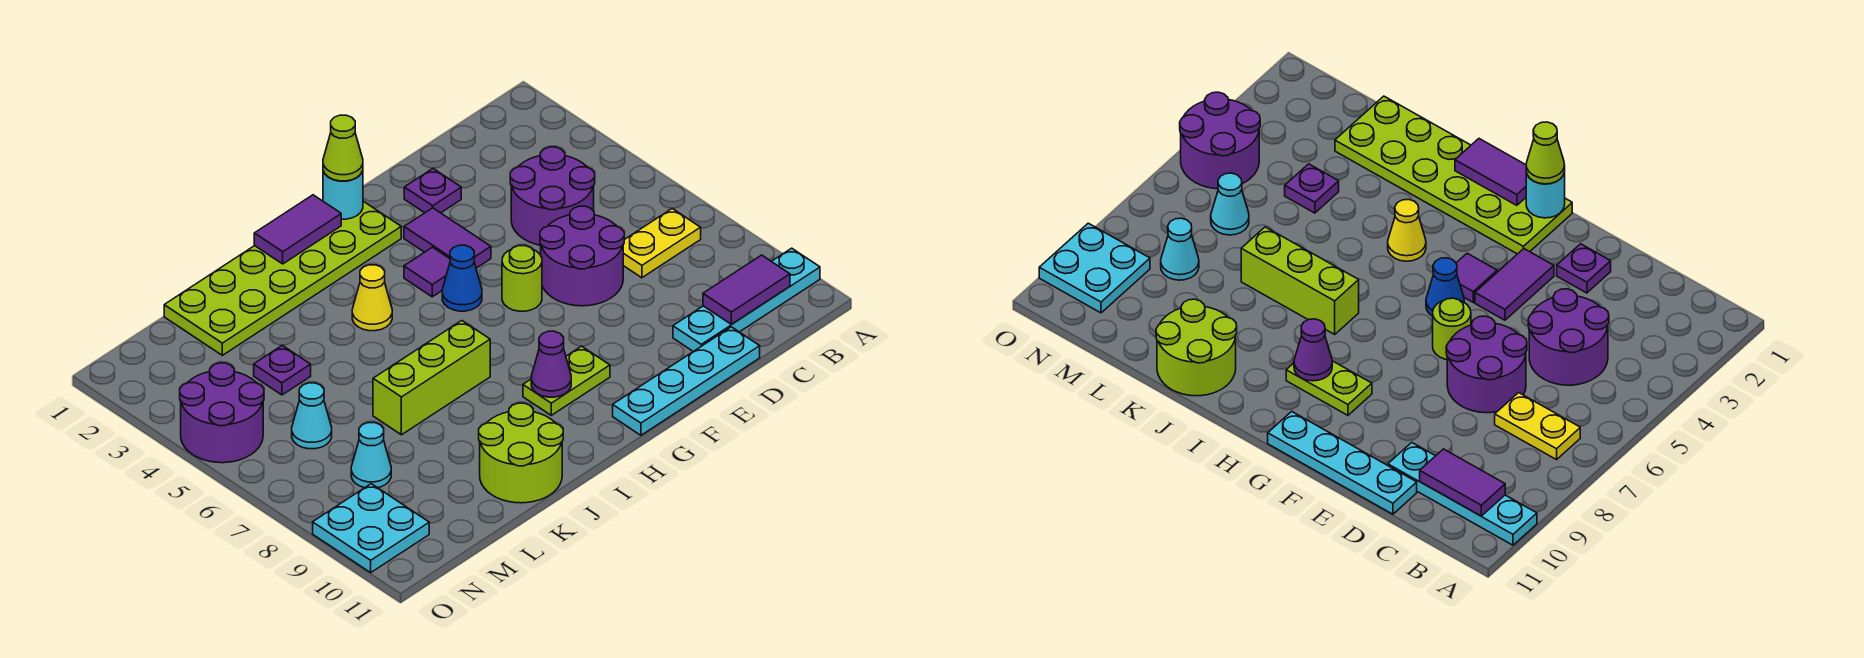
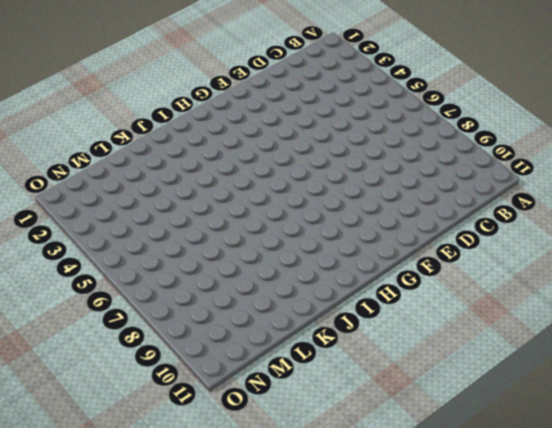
none -> cyan 1x4 plate [673,248,820,352]
none -> yellow 1x2 plate [623,209,701,278]
none -> purple 2x2 round brick [510,147,595,245]

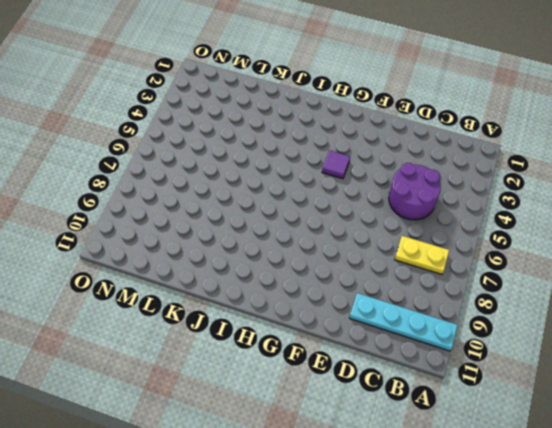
none -> purple 2x2 round brick [540,206,624,306]
none -> cyan 1x4 plate [613,327,760,435]
none -> purple 1x1 plate [404,169,461,213]

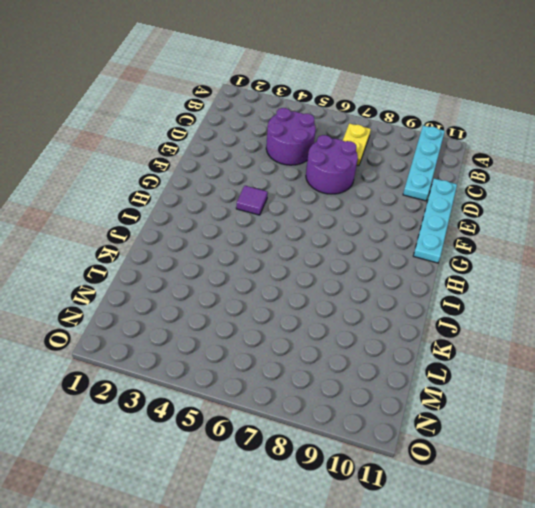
none -> purple 1x1 plate [404,169,461,213]
none -> purple 1x2 tile [404,208,491,268]
none -> lime 1x1 round brick [502,246,542,311]

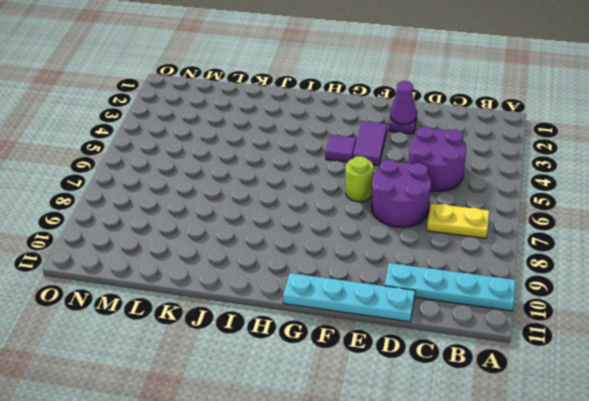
purple 1x1 cone [390,81,416,124] -> purple 1x1 cone moved to [531,331,571,397]
none -> lime 2x6 plate [164,201,401,355]
none -> blue 1x1 cone [442,245,482,311]
none -> lime 1x2 plate [523,346,610,415]

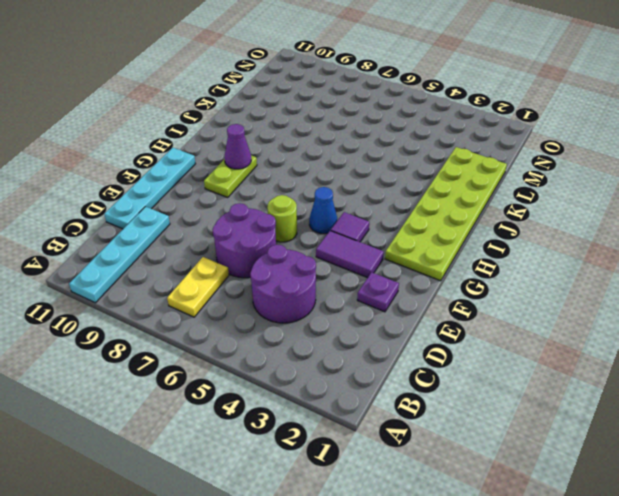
none -> yellow 1x1 cone [352,265,392,331]
none -> lime 1x3 brick [373,321,490,435]
none -> lime 2x2 round brick [479,403,563,503]

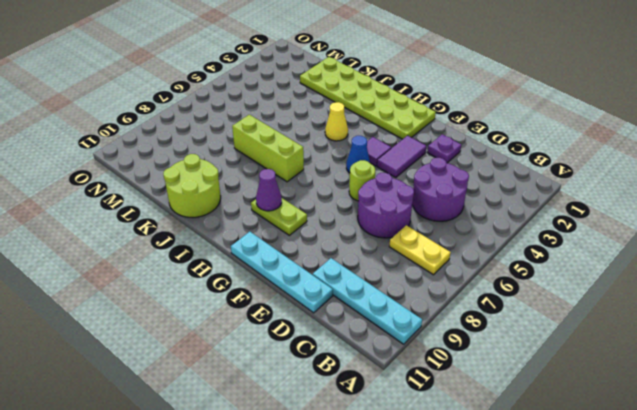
none -> purple 1x1 plate [254,345,311,395]
none -> cyan 1x1 cone [292,383,332,449]
none -> cyan 1x1 cone [351,423,391,488]

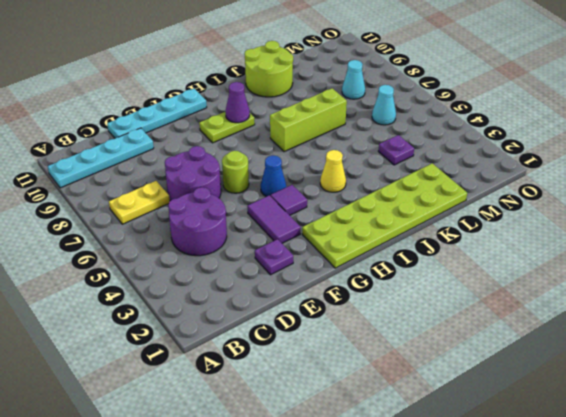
none -> purple 2x2 round brick [180,363,264,463]
none -> cyan 2x2 plate [313,484,429,572]
none -> purple 1x2 tile [703,255,790,324]

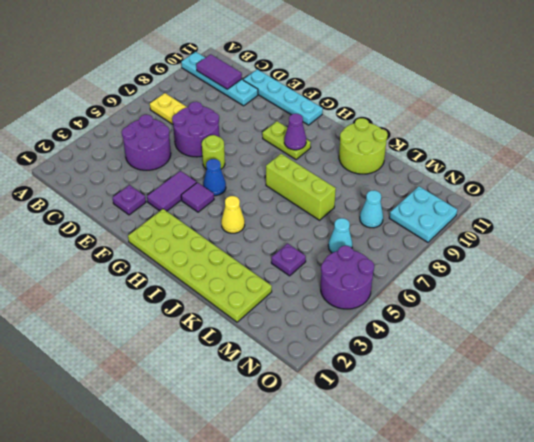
none -> cyan 1x1 round brick [323,171,363,219]
none -> purple 1x2 tile [254,195,341,264]
none -> lime 1x1 cone [323,115,363,181]

